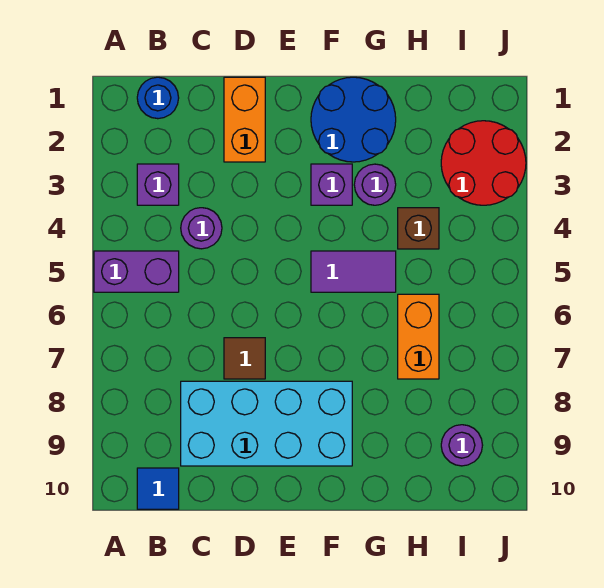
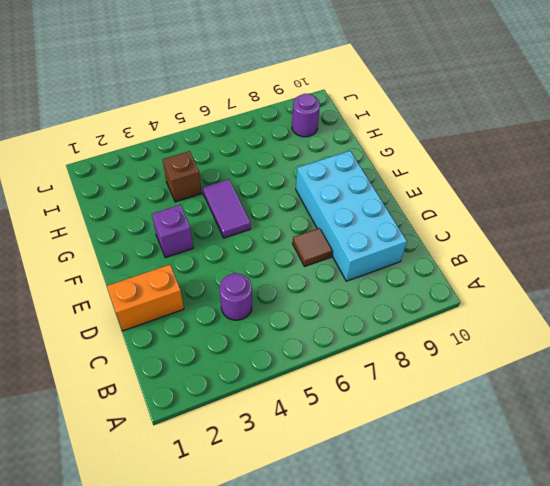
none -> purple 1x2 brick [94,251,179,292]
none -> blue 1x1 round brick [137,77,179,119]
none -> purple 1x1 brick [137,164,179,205]

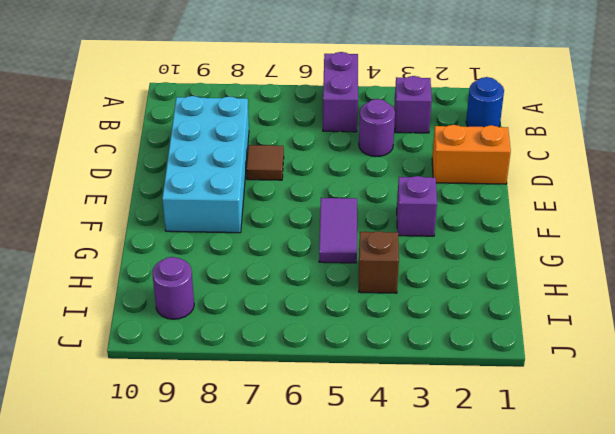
none -> blue 1x1 tile [137,468,179,509]
none -> blue 2x2 round brick [311,77,396,162]
none -> purple 1x1 round brick [354,164,396,205]

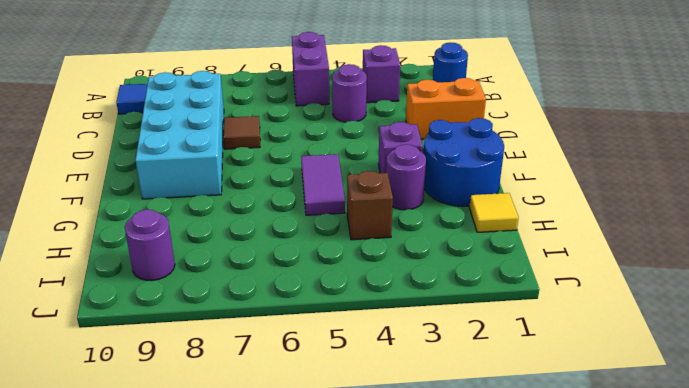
yellow 1x1 tile [469,193,519,232] -> none
none -> orange 1x2 brick [398,294,439,379]
none -> red 2x2 round brick [441,121,526,205]

